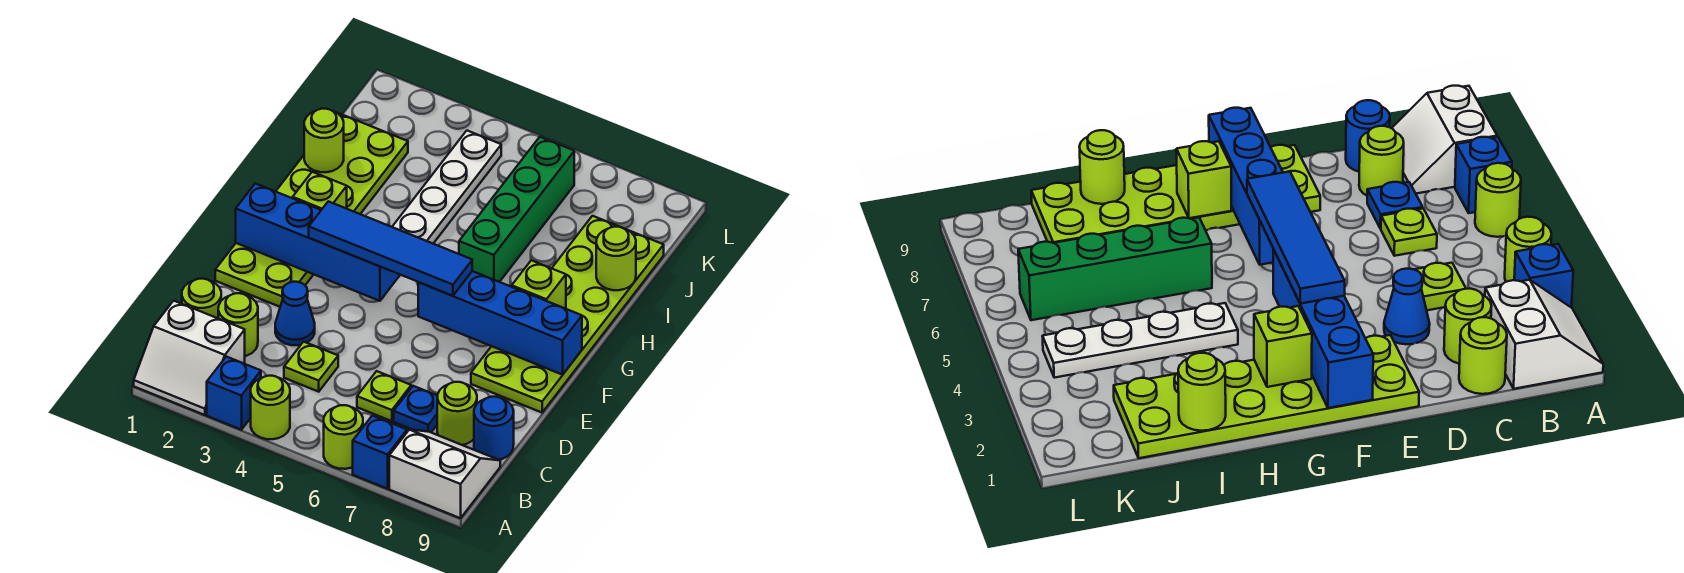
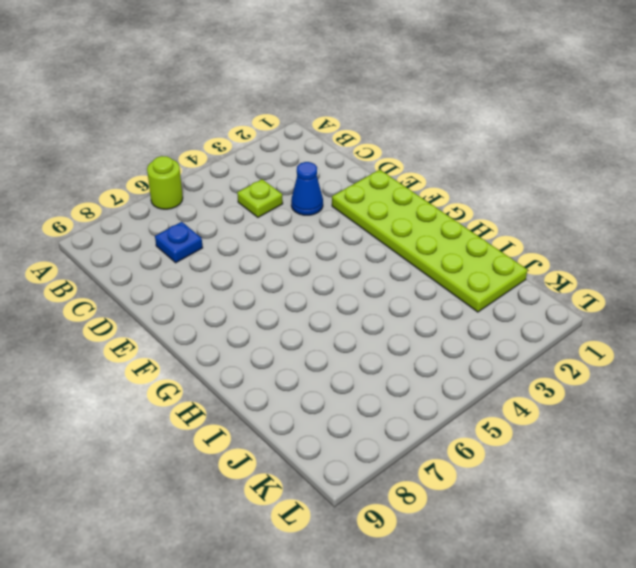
none -> white 2x2 slope [134,301,245,415]
none -> blue 1x1 brick [207,357,261,430]
none -> lime 1x1 round brick [251,376,290,439]

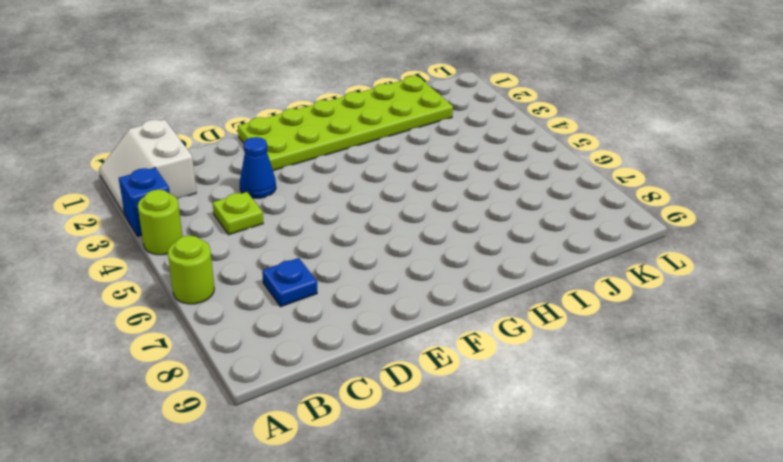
none -> blue 1x1 brick [353,416,407,489]
none -> white 2x2 slope [389,430,500,518]
none -> lime 1x1 round brick [182,279,221,318]

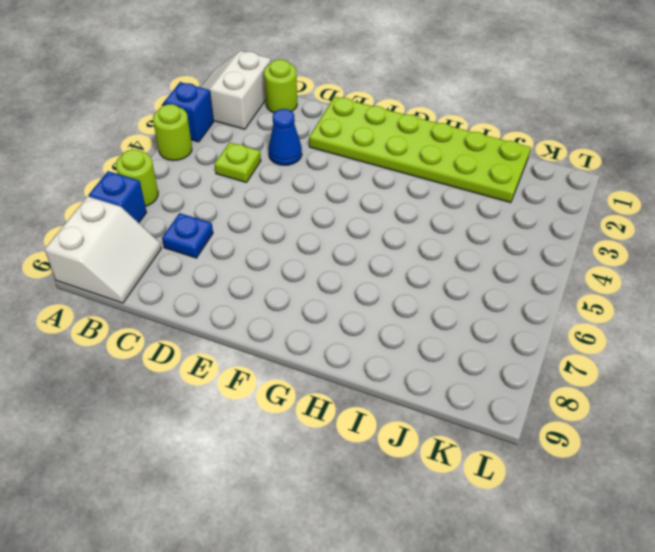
none -> lime 1x1 round brick [218,293,258,356]
none -> lime 1x1 plate [357,371,411,421]
none -> lime 1x1 round brick [437,382,477,445]

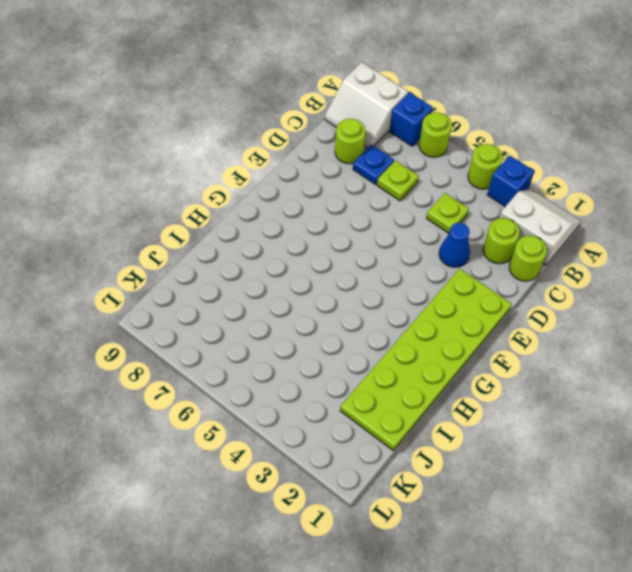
none -> blue 1x1 round brick [474,397,514,460]
none -> lime 2x6 plate [471,216,664,413]
none -> white 1x4 plate [392,131,501,243]

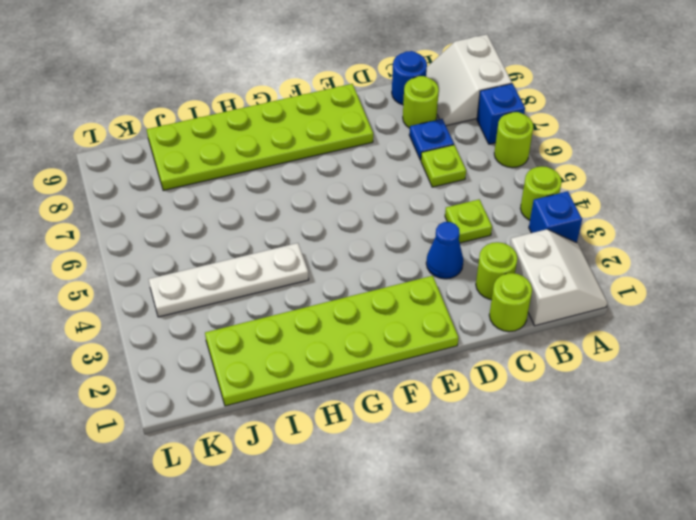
none -> green 1x4 brick [459,137,574,282]
none -> blue 1x4 brick [236,183,399,301]
none -> blue 1x4 brick [418,271,582,375]

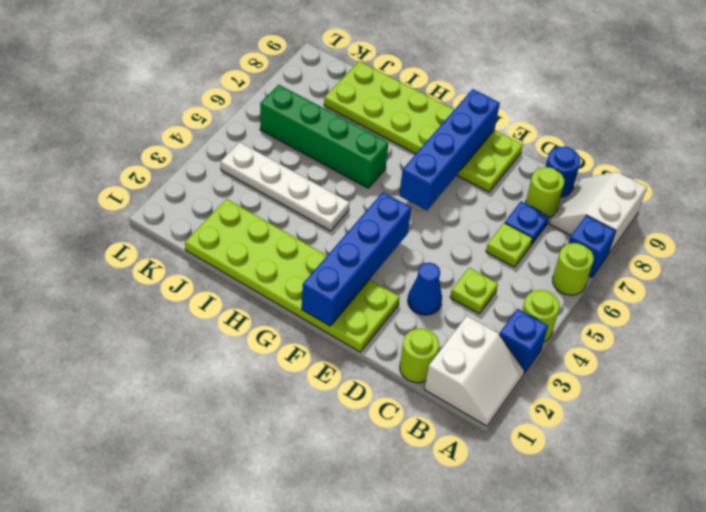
none -> lime 1x1 round brick [218,293,258,356]
none -> lime 1x1 brick [293,172,347,210]
none -> lime 1x1 brick [512,260,566,309]

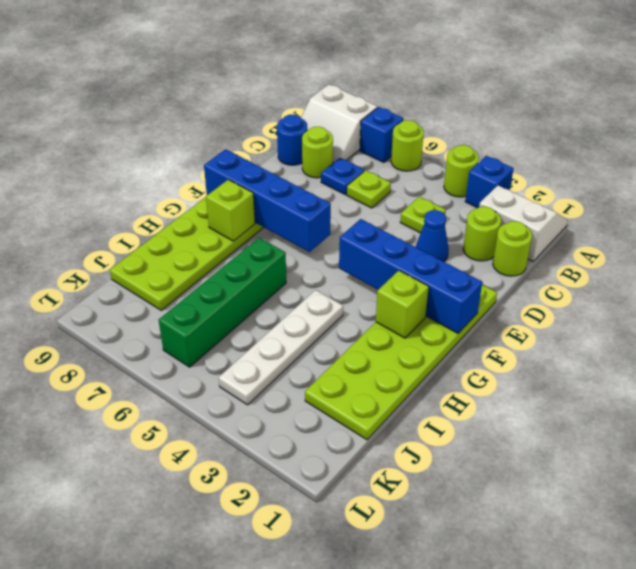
none -> lime 1x1 round brick [304,109,344,172]
none -> lime 1x1 round brick [596,227,636,290]
none -> blue 1x4 tile [309,201,472,296]

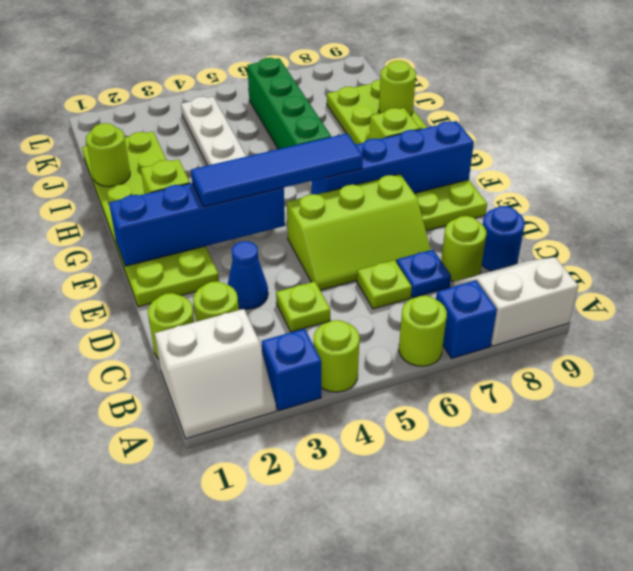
lime 2x3 slope [287,174,431,290] -> none

